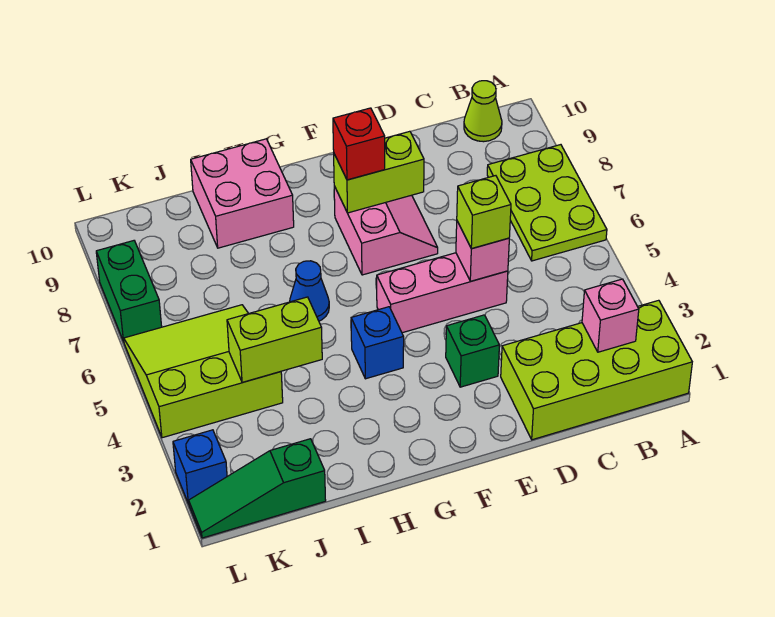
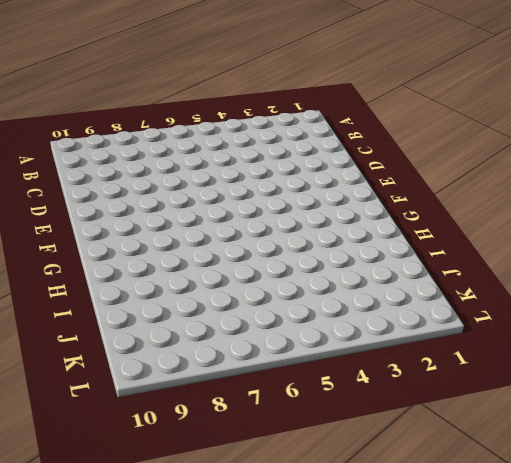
none -> lime 2x4 brick [501,300,692,440]
none -> lime 2x3 plate [487,145,607,261]
none -> lime 1x1 cone [464,81,502,142]

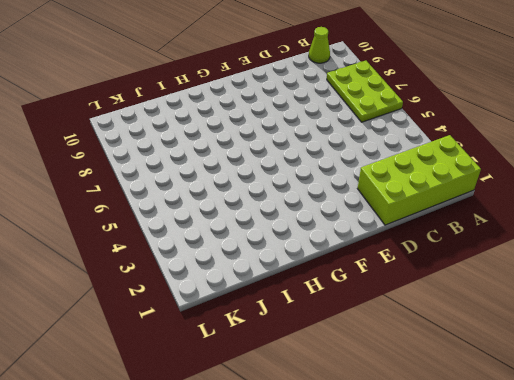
none -> pink 1x3 brick [377,253,508,333]
none -> green 1x1 brick [446,315,499,387]
none -> pink 2x2 slope [334,186,438,275]

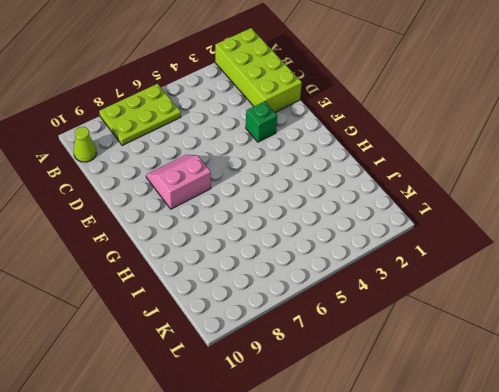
none -> pink 1x3 brick [377,253,508,333]
none -> blue 1x1 brick [351,307,404,379]
none -> blue 1x1 cone [290,261,329,321]

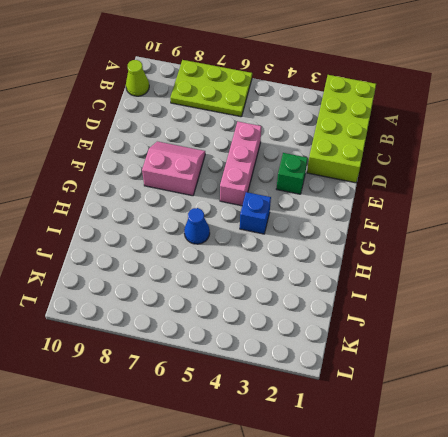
none -> pink 2x2 brick [191,139,294,248]
none -> green 1x3 slope [189,439,326,538]
none -> lime 3x3 slope [124,305,283,438]

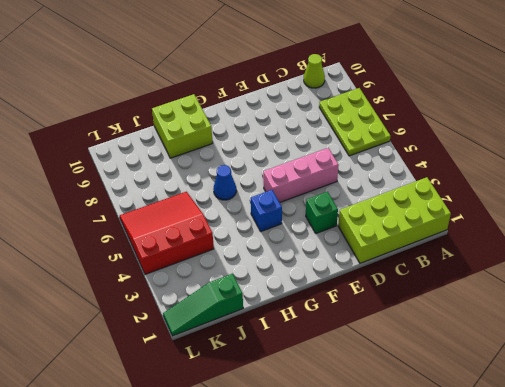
lime 2x2 brick [152,94,213,158] -> pink 2x2 brick [191,139,294,248]
red 3x3 slope [120,192,214,274] -> lime 3x3 slope [124,305,283,438]
none -> pink 2x2 slope [334,186,438,275]
none -> blue 1x1 brick [173,430,227,504]
none -> green 1x2 brick [96,241,162,342]

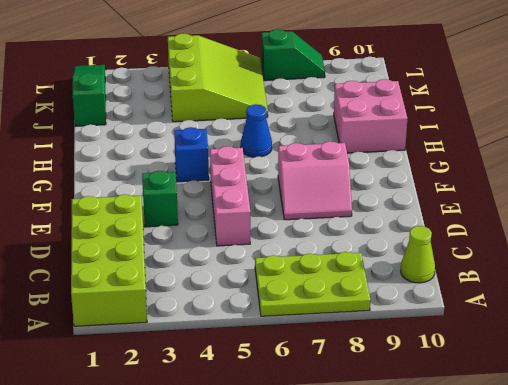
green 1x2 slope [262,29,325,80] -> green 1x2 brick [96,241,162,342]
none -> blue 1x1 brick [173,430,227,504]
none -> pink 1x1 brick [582,279,639,352]
none -> pink 1x1 brick [456,221,509,281]

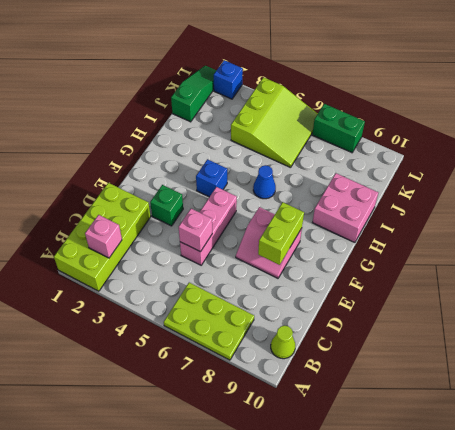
none -> lime 1x2 brick [227,297,322,383]
none -> lime 1x1 brick [457,176,511,249]
none -> red 1x1 brick [333,108,385,180]

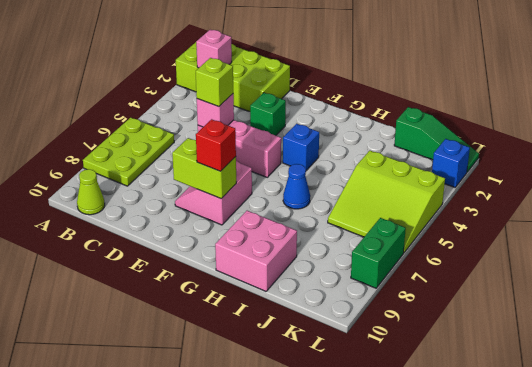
none -> lime 1x2 brick [227,297,322,383]

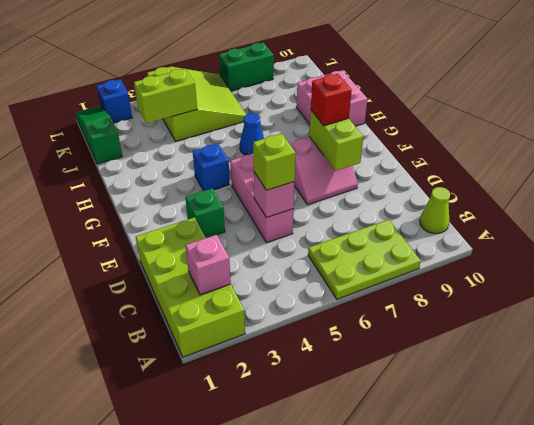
lime 1x2 brick [134,69,197,124] -> lime 1x2 brick turned to [227,297,322,383]

